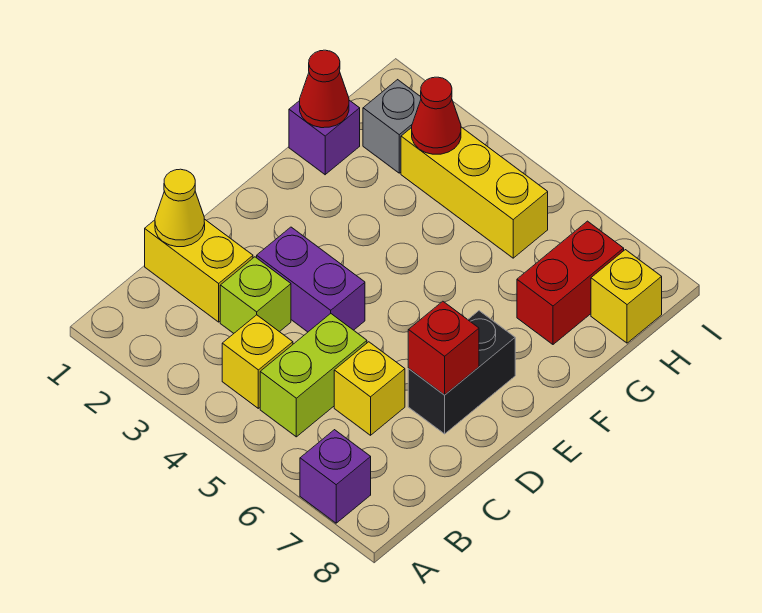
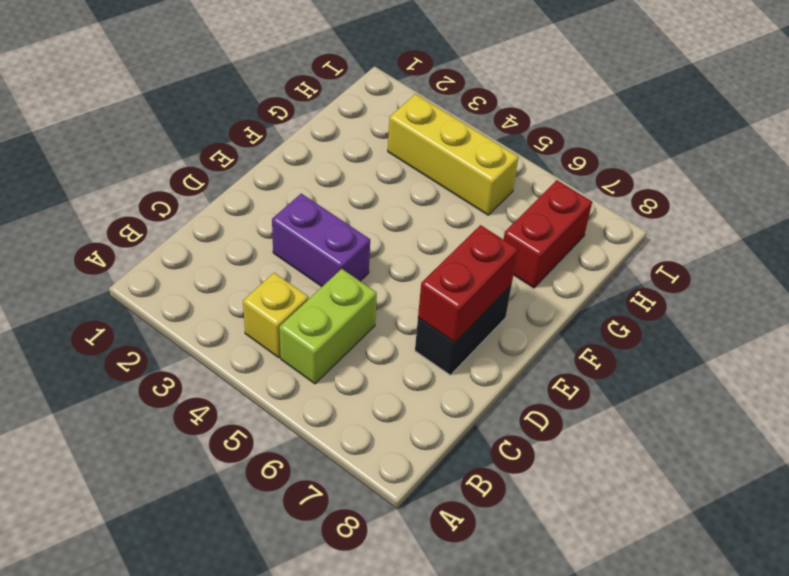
red 1x2 brick [418,225,518,342] -> red 1x1 brick [408,301,479,395]
none -> purple 1x1 brick [300,430,371,523]
none -> yellow 1x2 brick [145,219,253,322]
none -> lime 1x1 brick [220,257,291,333]

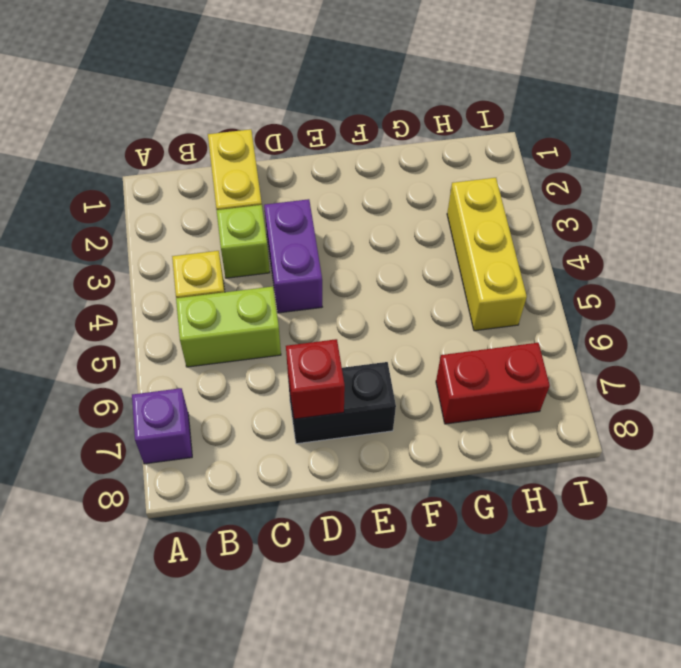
none -> yellow 1x1 brick [334,342,405,435]
none -> purple 1x1 brick [289,100,360,175]
none -> grey 1x1 brick [363,80,421,173]

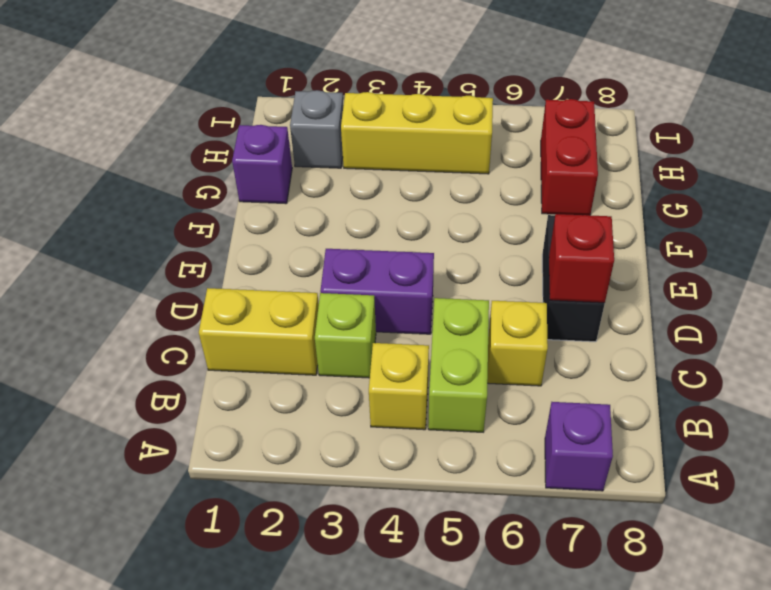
none -> yellow 1x1 brick [591,250,662,343]
none -> yellow 1x1 cone [155,169,205,247]
none -> red 1x1 cone [300,50,349,128]

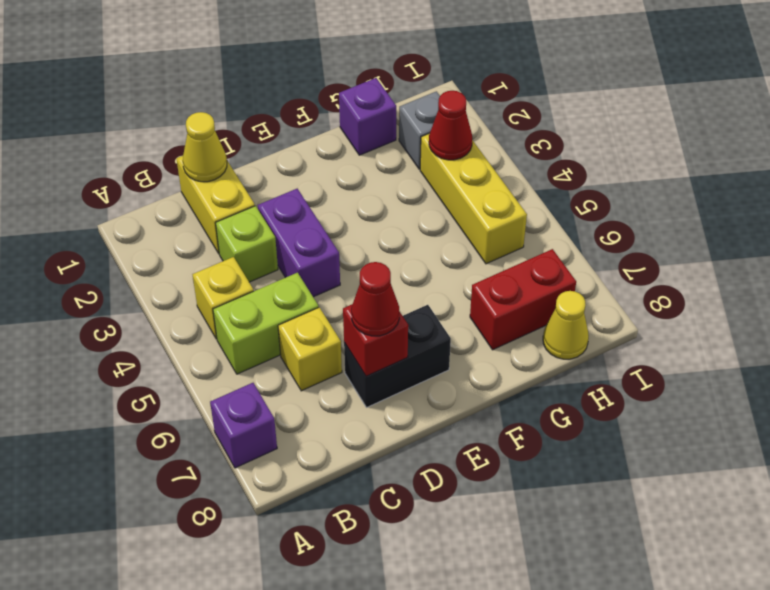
red 1x1 cone [351,262,399,336] -> red 1x1 cone moved to [300,50,349,128]
yellow 1x1 cone [543,291,589,359] -> yellow 1x1 brick [591,250,662,343]

